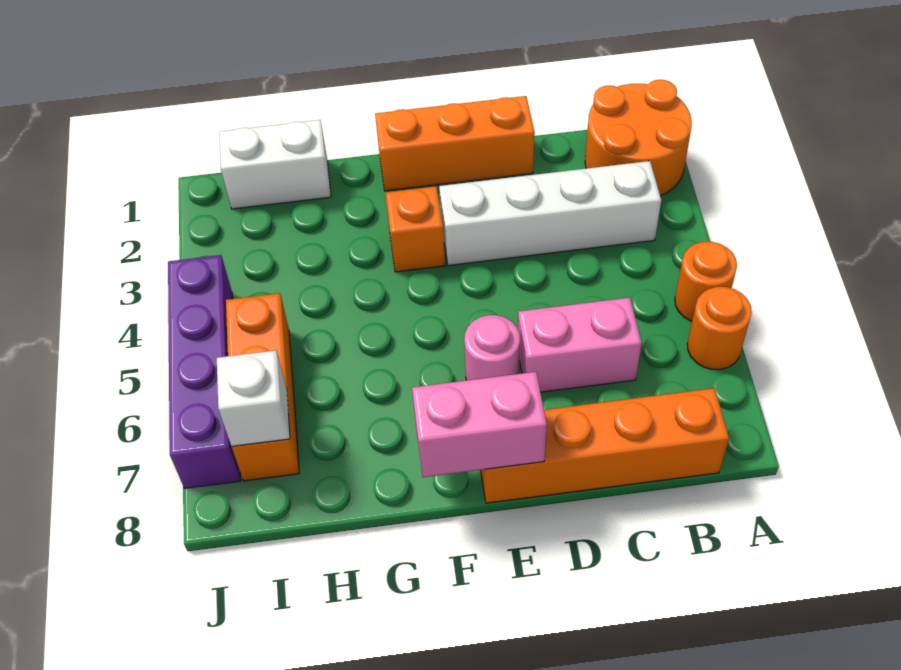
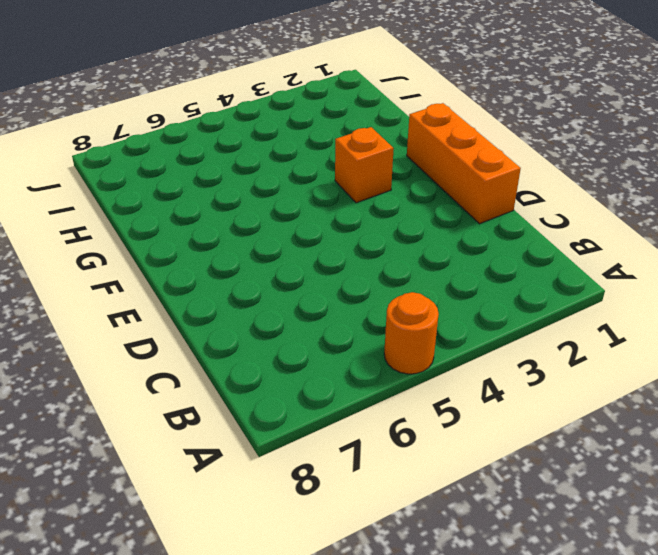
none -> orange 2x2 round brick [585,79,692,196]
none -> orange 1x1 round brick [687,287,752,370]
none -> white 1x4 brick [439,161,661,266]

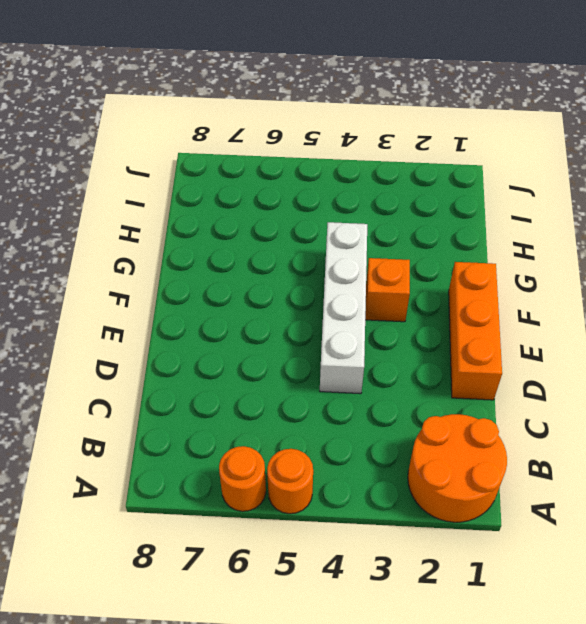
white 1x4 brick [320,222,367,394] -> white 1x4 brick moved to [439,161,661,266]
none -> orange 1x4 brick [481,388,729,503]
none -> pink 1x2 brick [518,298,642,392]
none -> pink 1x1 round brick [464,315,520,380]

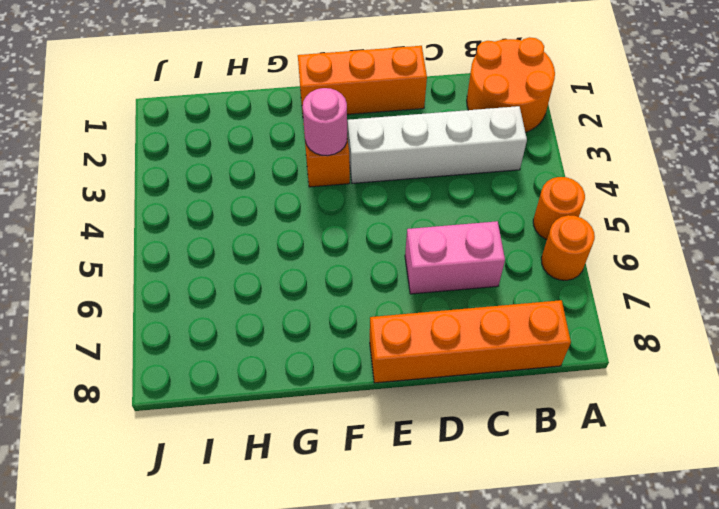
pink 1x1 round brick [303,88,347,156] -> pink 1x1 round brick moved to [464,315,520,380]
none -> white 1x2 brick [219,120,331,209]
none -> orange 1x3 brick [226,293,299,481]
none -> purple 1x4 brick [168,255,241,488]

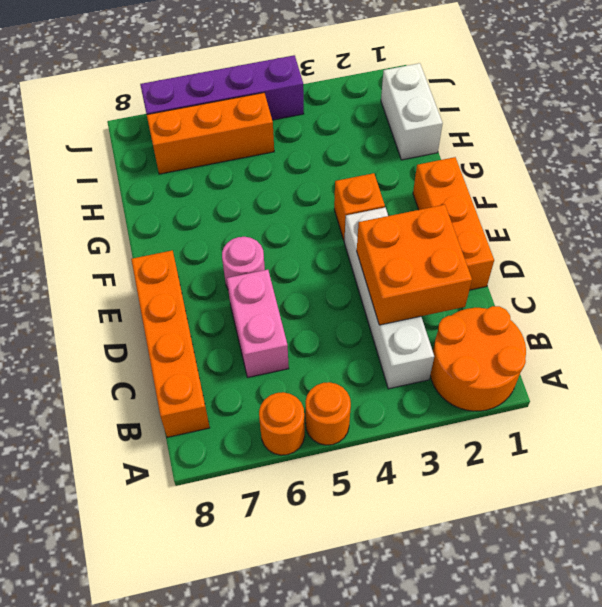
orange 2x2 brick [357,205,472,325] -> none
none -> pink 1x2 brick [412,372,547,477]
none -> white 1x1 brick [217,350,290,446]

